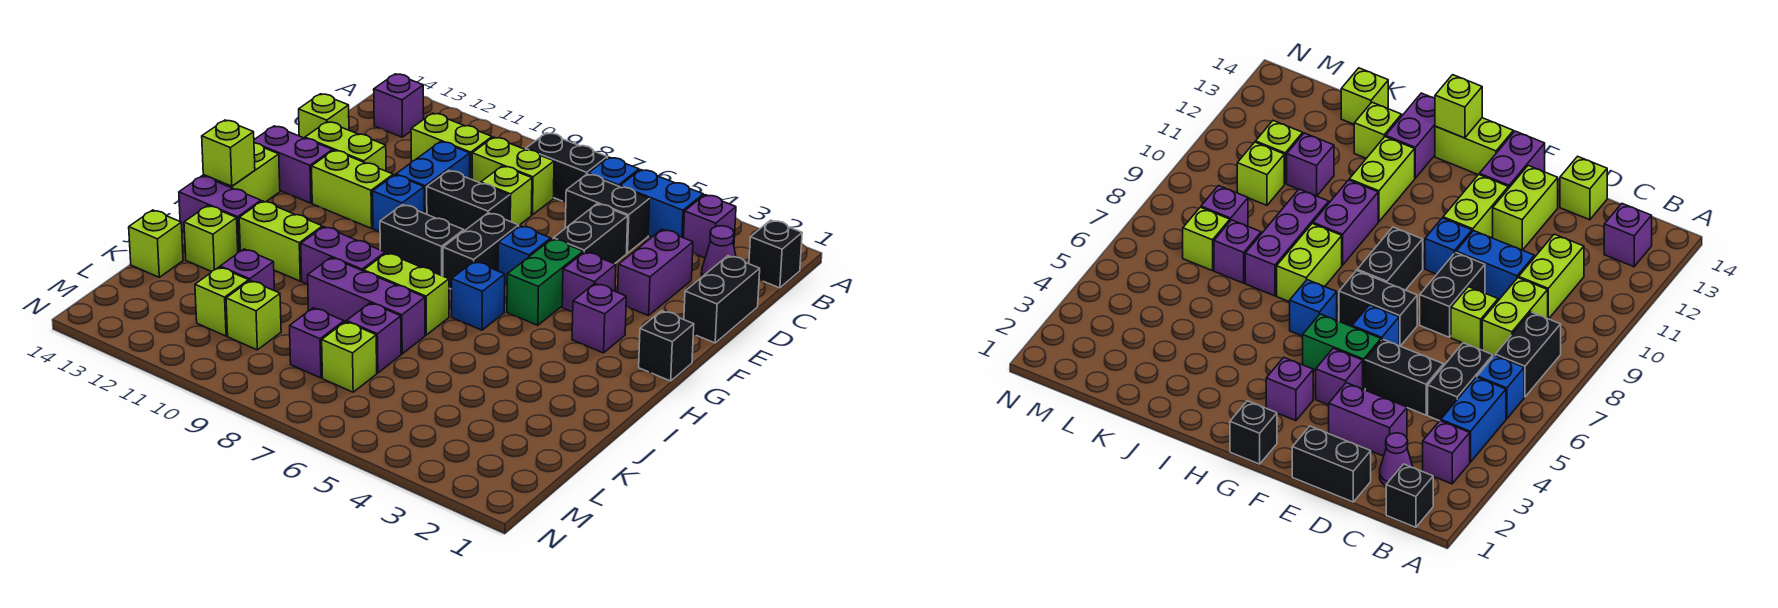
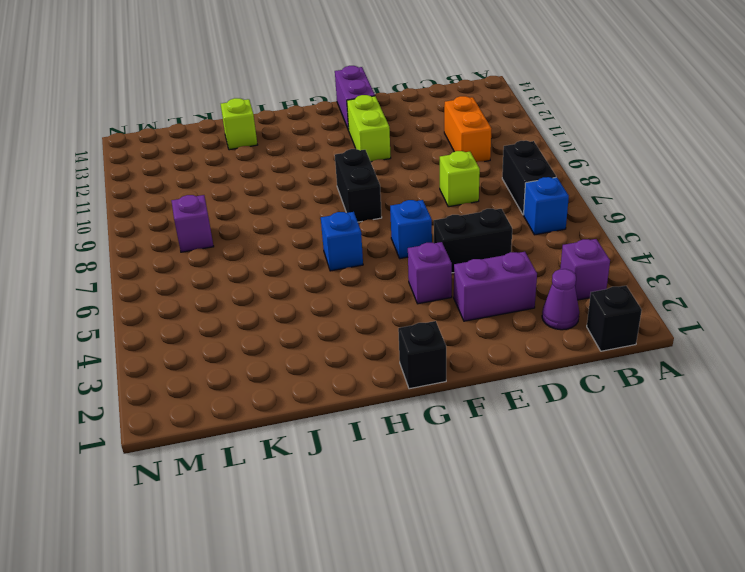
orange 1x2 brick [444,96,491,162] -> lime 1x2 brick [411,113,492,180]
none -> blue 1x2 brick [620,170,703,238]
none -> purple 1x1 brick [374,74,424,137]
none -> black 1x2 brick [565,174,650,253]
none -> lime 1x2 brick [472,137,554,215]

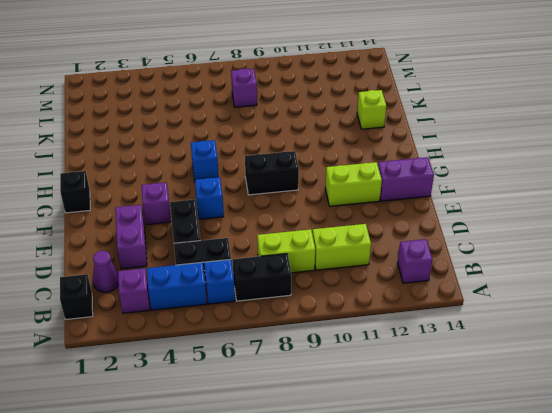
none -> black 1x2 brick [684,256,760,343]
none -> lime 1x1 brick [481,166,532,225]
none -> blue 1x2 brick [396,142,470,214]
none -> lime 1x1 brick [299,94,349,138]

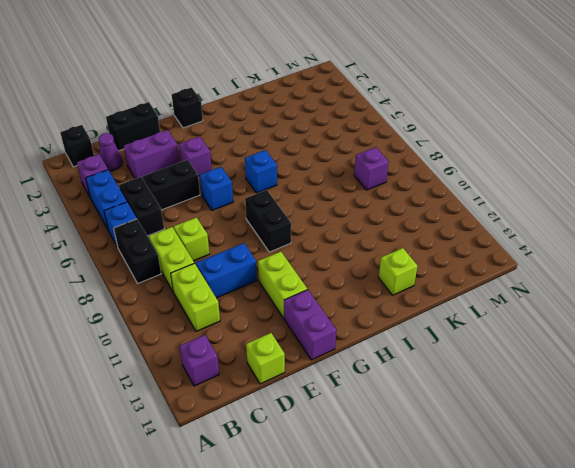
none -> black 1x2 brick [427,170,510,231]
none -> lime 1x2 brick [305,122,386,171]
none -> green 1x2 brick [507,239,583,325]
none -> black 1x2 brick [443,213,519,289]

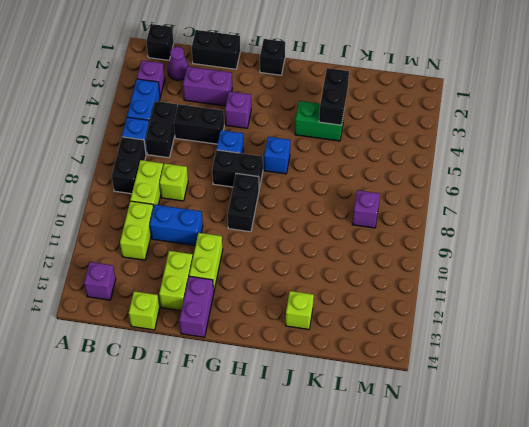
green 1x2 brick [295,101,344,141] -> green 1x2 brick moved to [507,239,583,325]
black 1x2 brick [319,68,349,125] -> black 1x2 brick moved to [427,170,510,231]
none -> blue 1x1 brick [373,175,424,232]
none -> purple 1x1 brick [572,284,626,353]
none -> lime 1x2 brick [203,143,280,202]
none -> lime 1x2 brick [364,253,449,335]

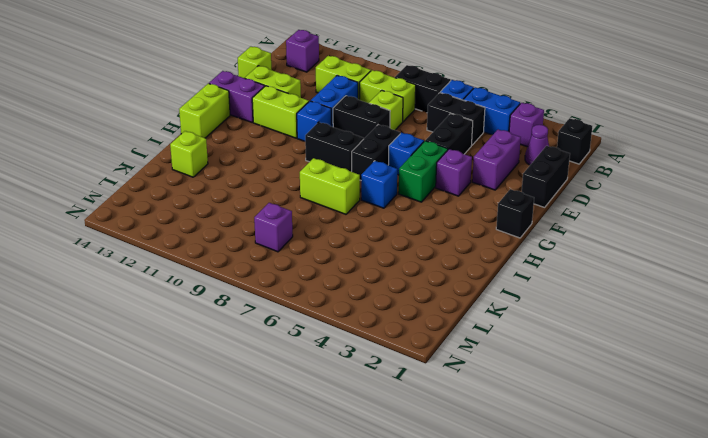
none -> purple 1x1 brick [572,284,626,353]
none -> purple 1x2 brick [301,227,385,284]
none -> lime 1x2 brick [239,201,322,281]
none -> purple 1x2 brick [179,176,261,252]

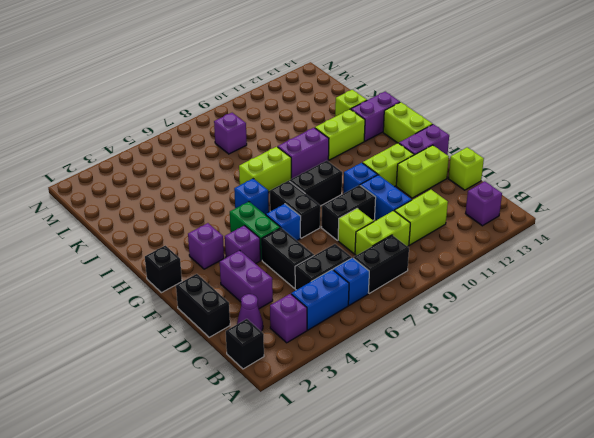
none -> purple 1x3 brick [308,258,425,354]
none -> purple 1x1 brick [347,303,401,373]
none -> purple 1x1 brick [220,249,274,290]
none -> lime 1x1 brick [129,210,183,277]

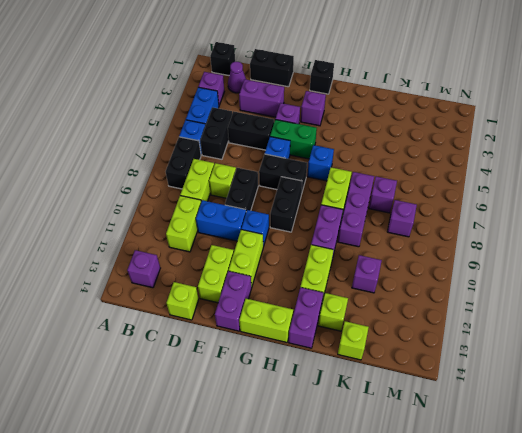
none -> lime 1x1 brick [322,322,377,392]
none -> lime 1x1 brick [226,281,281,350]
none -> lime 1x1 brick [195,267,249,336]
none -> lime 1x1 brick [202,120,255,186]

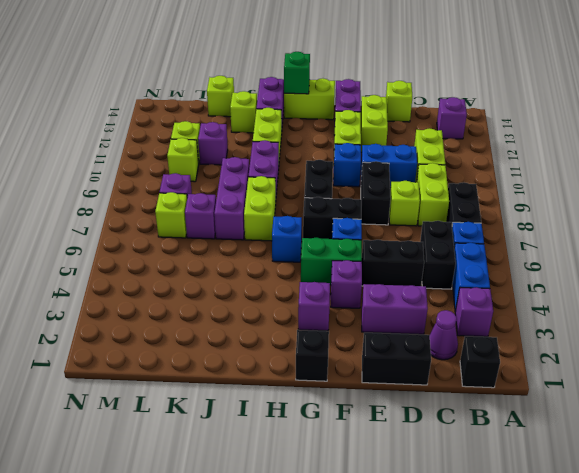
green 1x1 brick [284,52,310,94] -> lime 1x1 brick [202,120,255,186]

